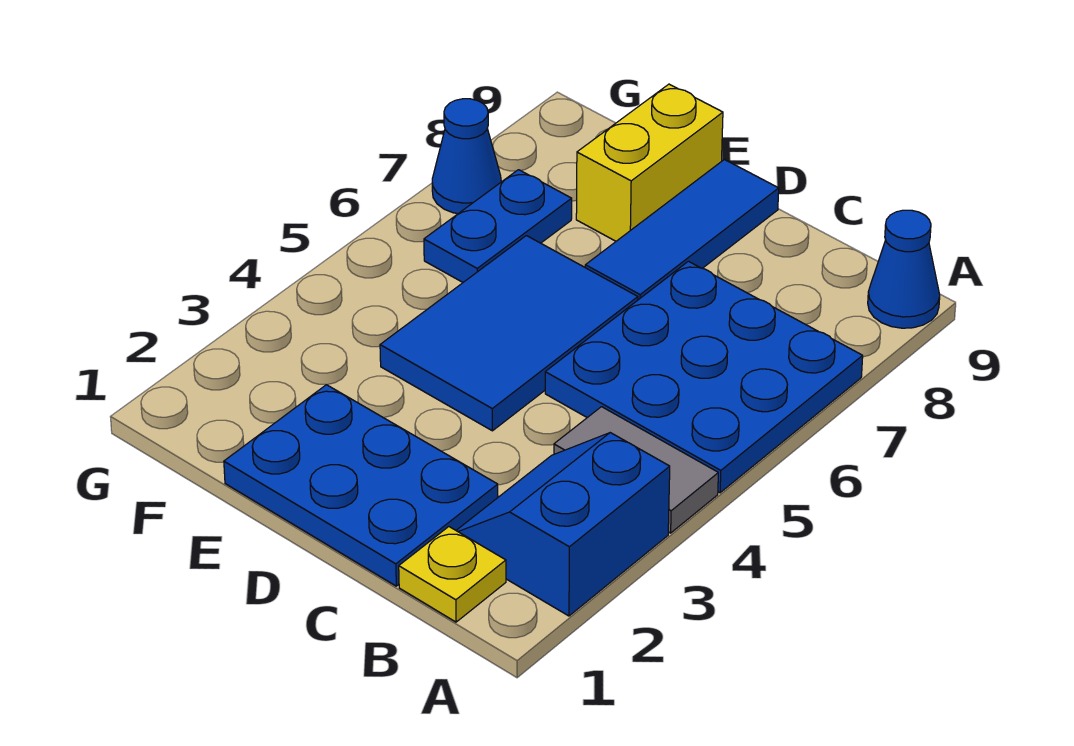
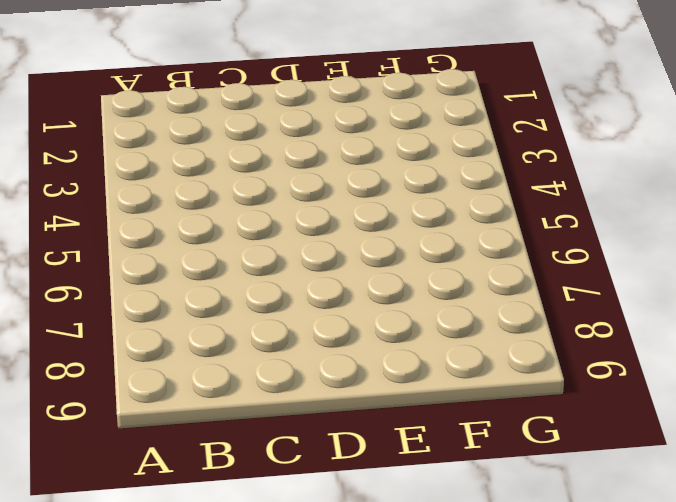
none -> blue 2x2 slope [456,433,670,616]
none -> grey 1x2 tile [554,407,718,533]

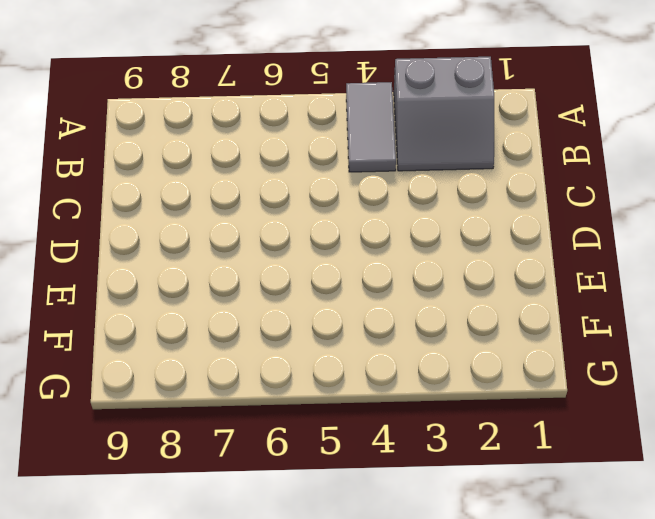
grey 2x2 slope [394,57,494,171] -> blue 2x2 slope [456,433,670,616]
none -> blue 3x3 plate [545,261,863,493]
none -> blue 1x1 cone [868,210,940,328]

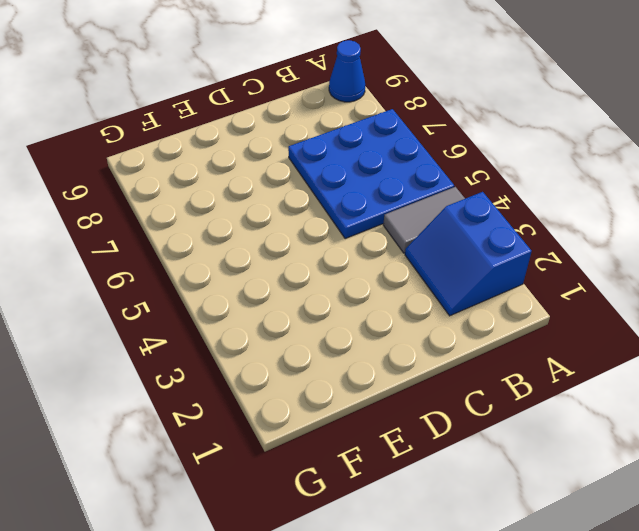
none -> yellow 1x1 plate [399,527,506,622]
none -> blue 2x3 plate [224,385,498,586]

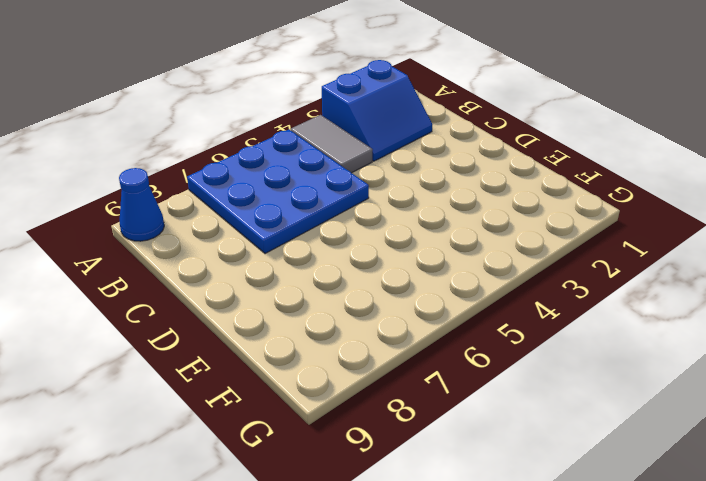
none -> yellow 1x1 plate [399,527,506,622]
none -> blue 2x3 plate [224,385,498,586]

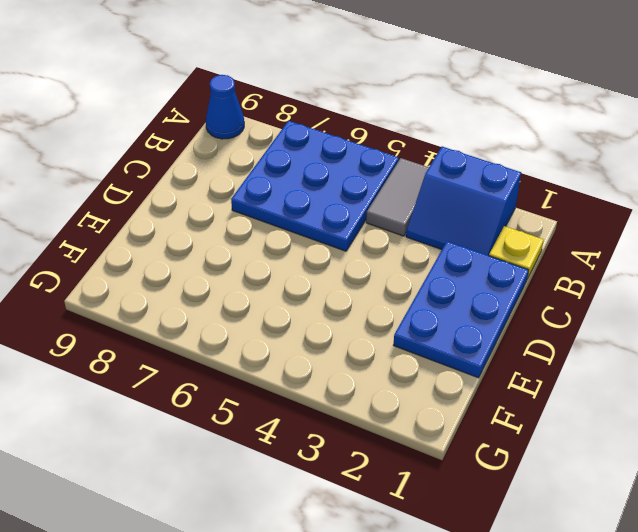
none -> blue 2x3 tile [380,236,638,431]
none -> blue 1x3 tile [585,160,779,300]

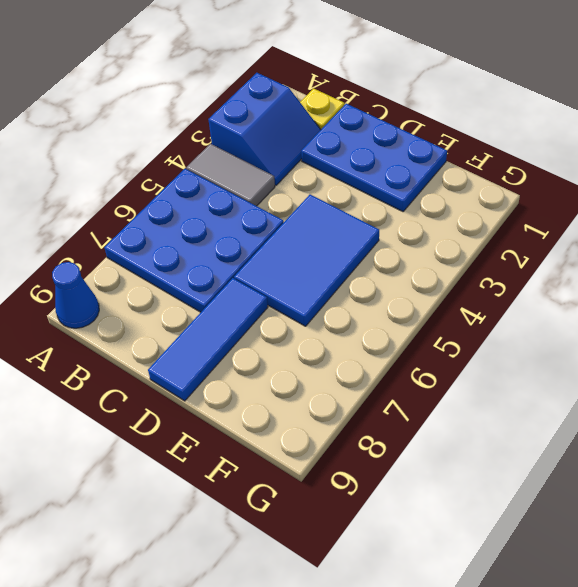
none -> yellow 1x2 brick [576,84,723,241]
none -> blue 1x2 plate [424,170,572,282]

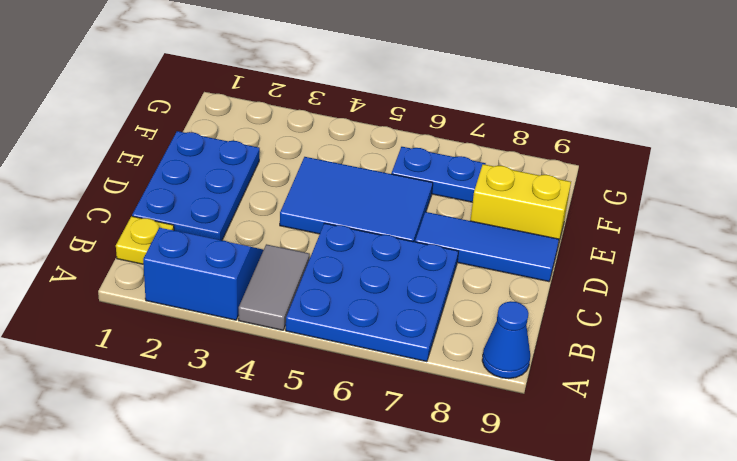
none -> blue 1x1 cone [432,99,501,214]

